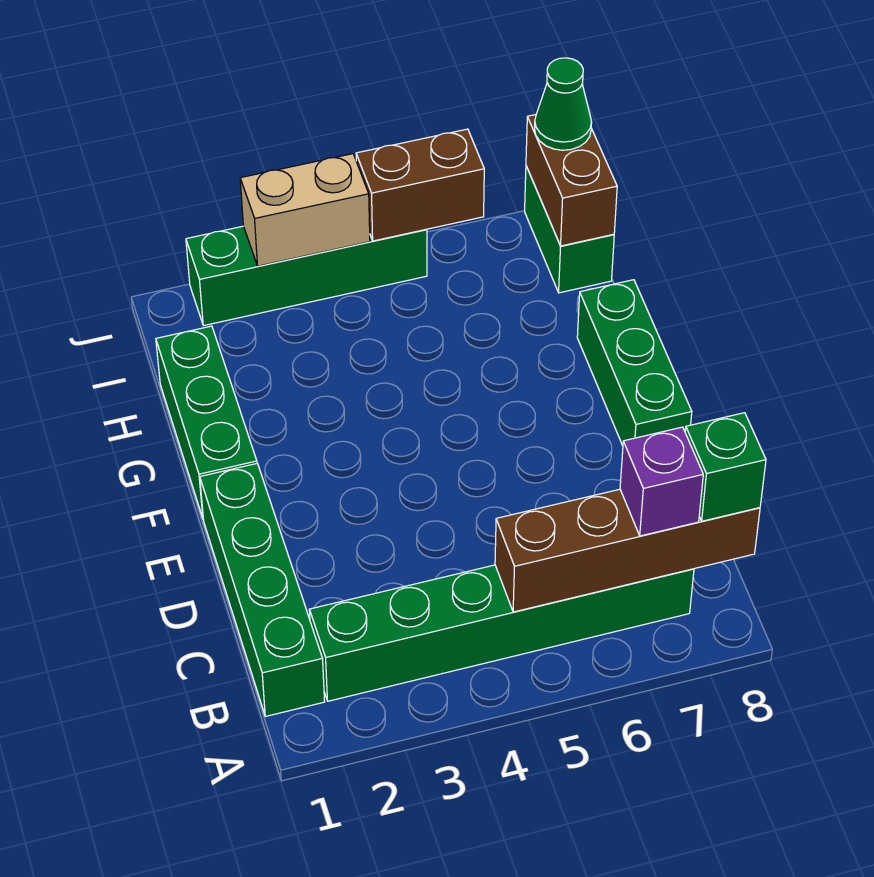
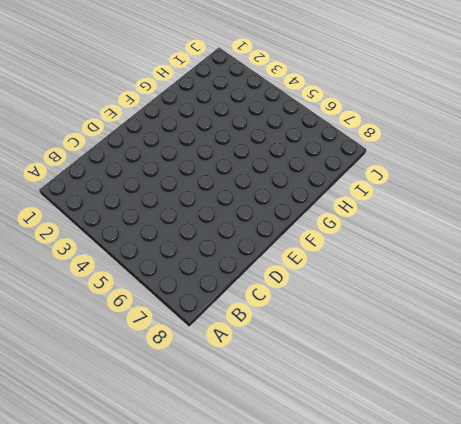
none -> green 1x4 brick [200,464,325,716]
none -> green 1x6 brick [309,565,694,701]
none -> green 1x3 brick [577,280,692,446]

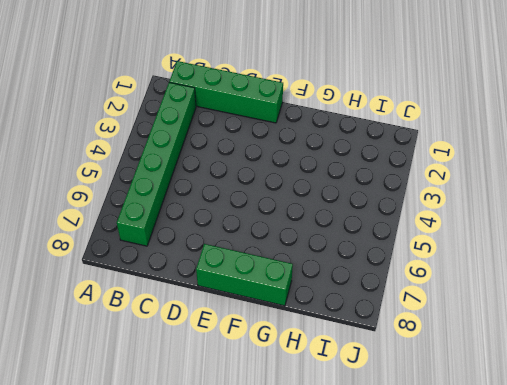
none -> green 1x3 brick [156,326,257,518]
none -> green 1x2 brick [525,166,614,293]
none -> green 1x4 brick [186,226,427,326]

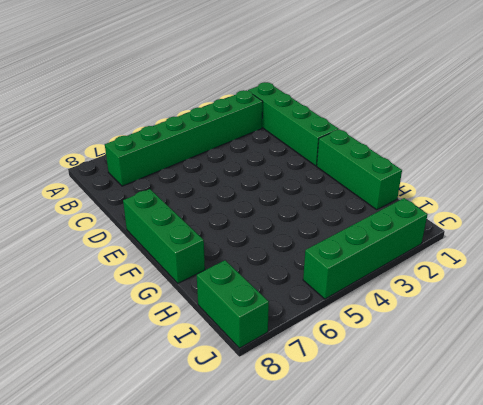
none -> brown 1x4 brick [495,489,760,612]
none -> brown 1x2 brick [526,115,617,246]
none -> tan 1x2 brick [240,154,370,266]

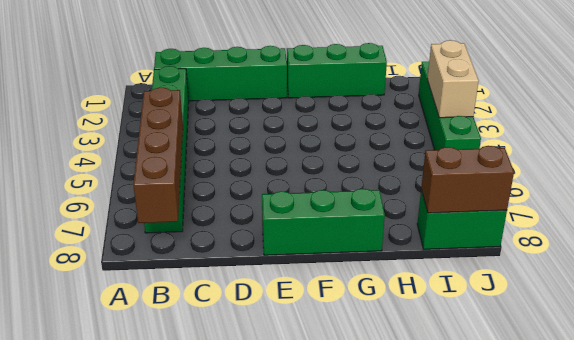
none -> brown 1x2 brick [356,129,484,241]
none -> purple 1x1 brick [620,427,703,536]
none -> green 1x1 brick [685,413,766,521]

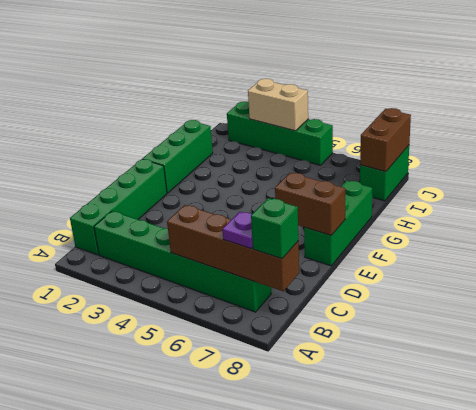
purple 1x1 plate [223,212,253,249] -> purple 1x1 brick [620,427,703,536]
brown 1x2 brick [275,173,345,235] -> brown 1x2 brick moved to [356,129,484,241]
none -> green 1x1 cone [535,58,592,150]

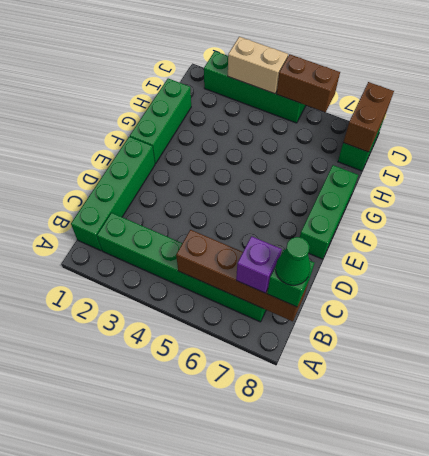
green 1x1 cone [276,237,310,285] -> green 1x1 cone moved to [535,58,592,150]

